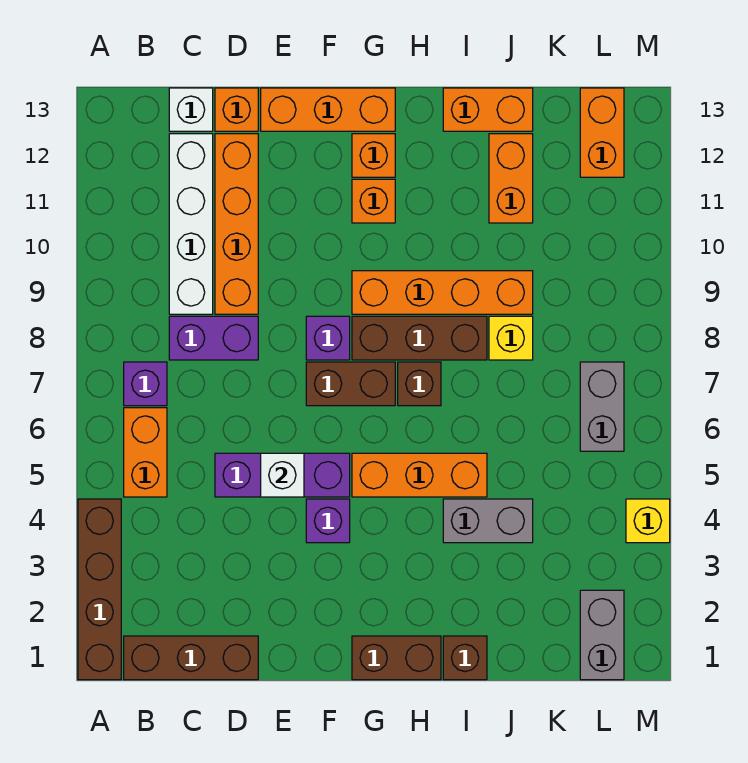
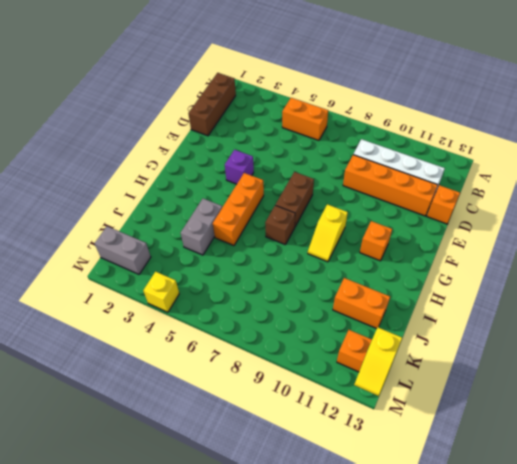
yellow 1x2 slope [308,204,348,262] -> orange 1x4 brick [352,271,533,314]
yellow 1x2 slope [354,327,402,396] -> none
none -> brown 1x4 brick [78,499,121,680]
none -> purple 1x1 brick [124,362,167,406]
none -> purple 1x2 brick [169,316,258,360]
none -> white 1x1 brick [169,88,213,131]

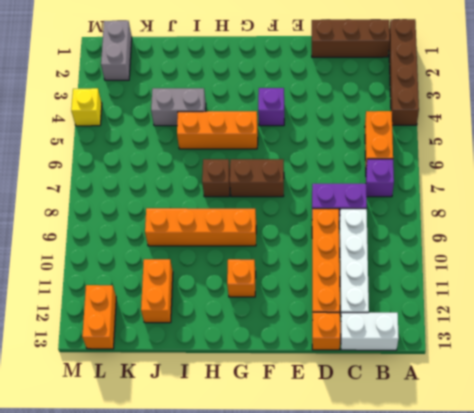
white 1x2 brick [341,313,399,350] -> white 1x1 brick [169,88,213,131]
none -> purple 1x3 brick [215,453,350,497]
none -> orange 1x3 brick [261,88,395,131]
none -> purple 1x1 brick [306,316,350,360]
none -> brown 1x2 brick [352,636,441,680]

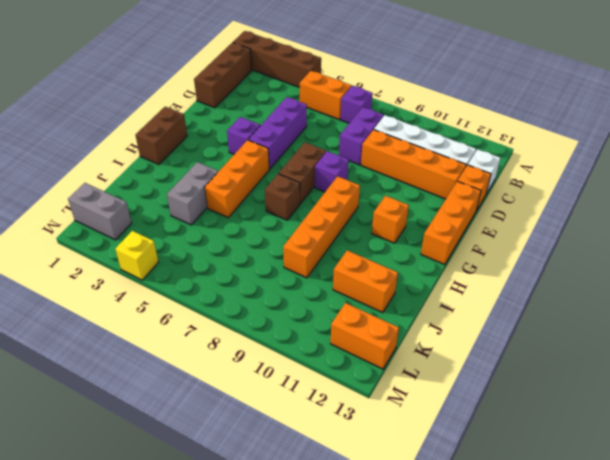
none -> brown 1x3 brick [352,316,487,360]
none -> orange 1x1 brick [352,134,395,177]
none -> brown 1x1 brick [443,636,487,680]
none -> orange 1x2 brick [443,88,533,131]

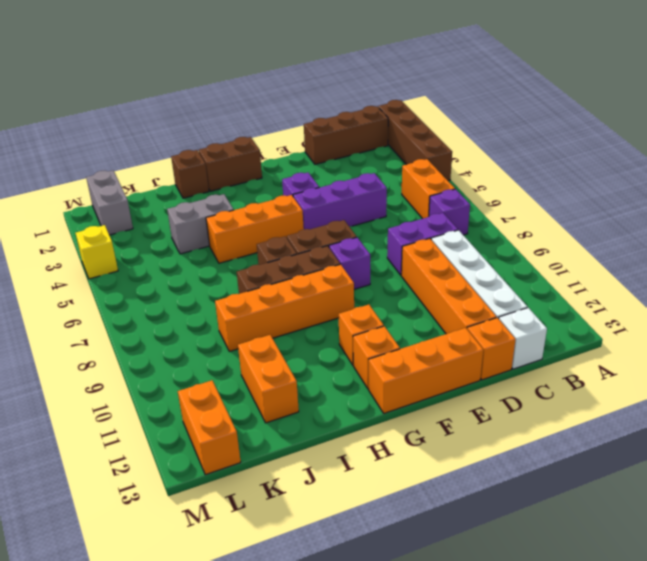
none -> orange 1x2 brick [443,88,533,131]
none -> yellow 1x1 brick [489,316,533,360]
none -> grey 1x2 brick [580,362,624,451]
none -> white 1x1 brick [261,453,304,497]

